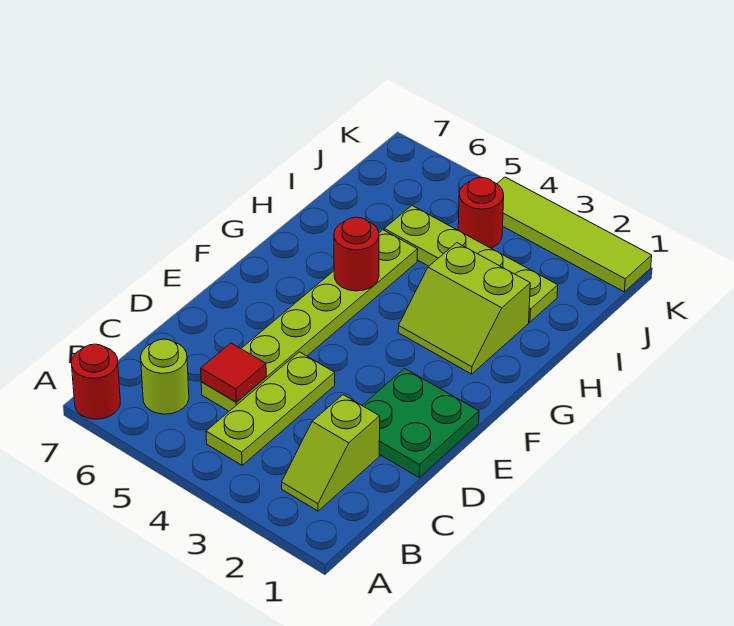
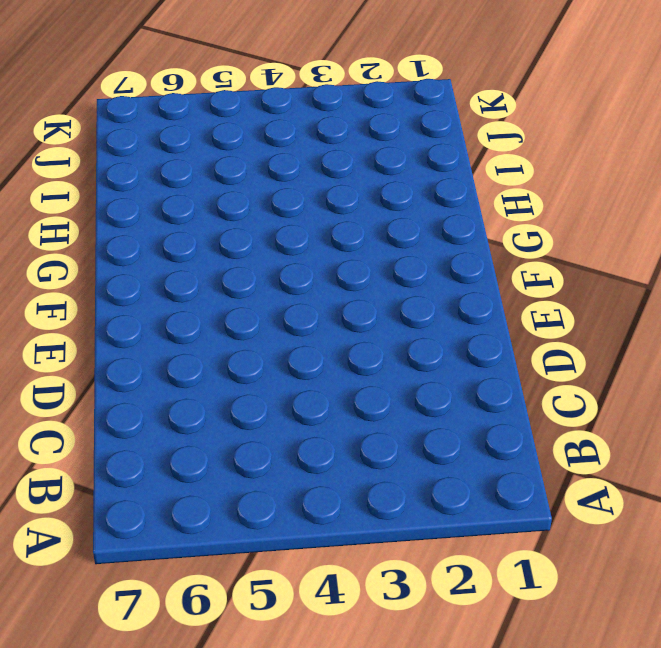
none -> red 1x1 round brick [71,344,121,419]
none -> lime 1x2 slope [282,395,380,511]
none -> lime 1x3 plate [206,352,335,465]

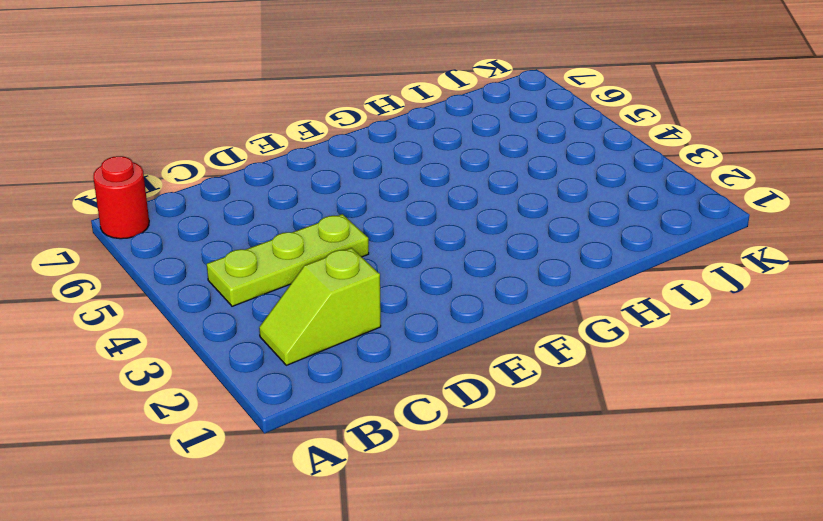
none -> lime 1x1 round brick [141,339,189,414]
none -> lime 1x6 plate [201,230,418,411]
none -> green 2x2 plate [362,368,479,477]

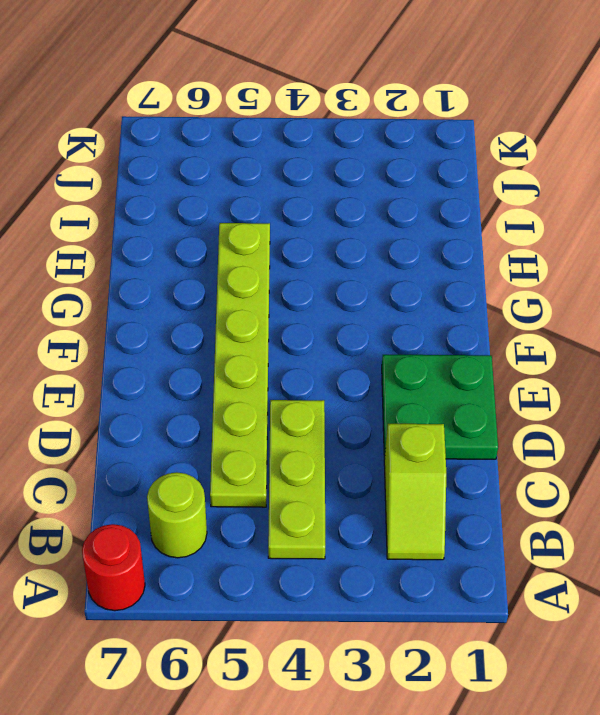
none -> lime 2x2 slope [398,243,530,374]
none -> lime 1x4 plate [384,206,558,322]
none -> red 1x1 round brick [458,178,504,248]

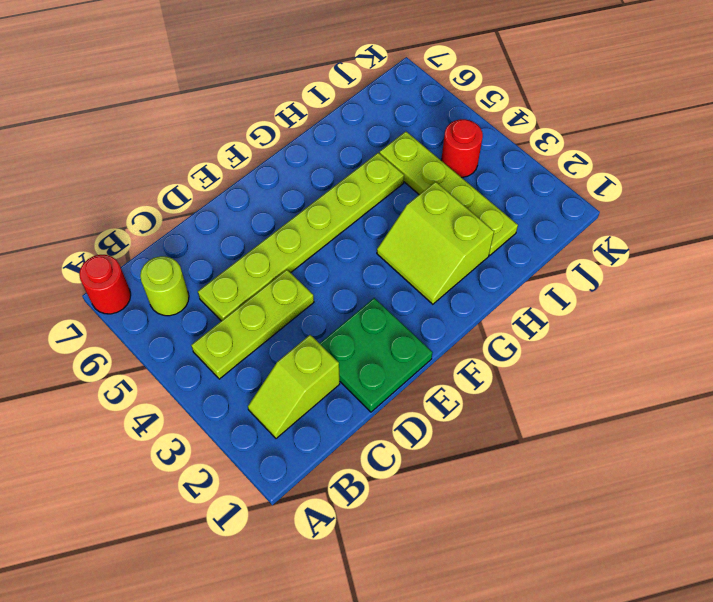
none -> lime 1x4 tile [497,177,652,292]
none -> red 1x1 tile [201,343,266,402]
none -> red 1x1 round brick [334,217,379,291]

